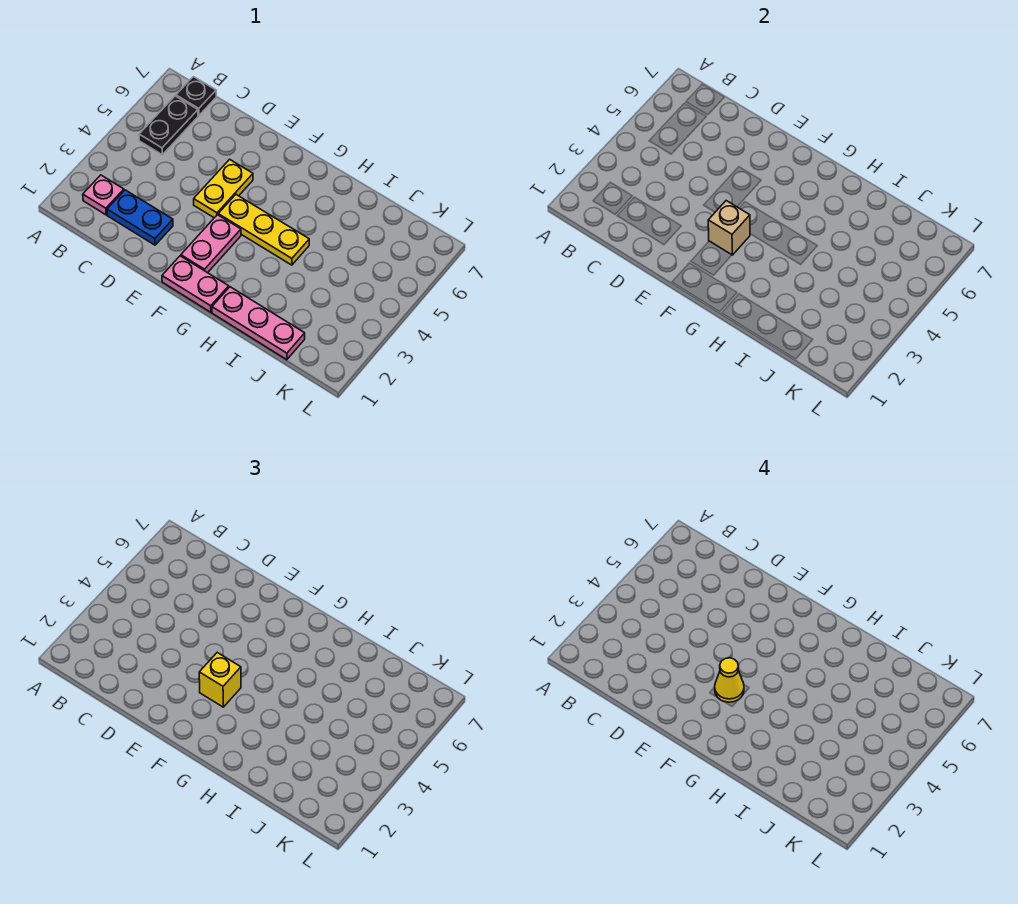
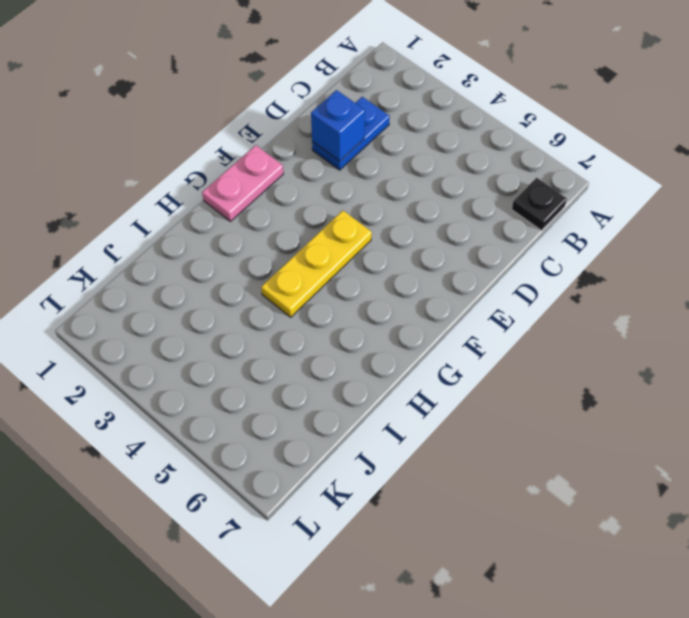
blue 1x1 brick [311,90,365,161] -> none
none -> pink 1x1 plate [83,175,124,215]
none -> black 1x2 plate [139,96,198,155]
none -> yellow 1x2 plate [194,159,253,218]

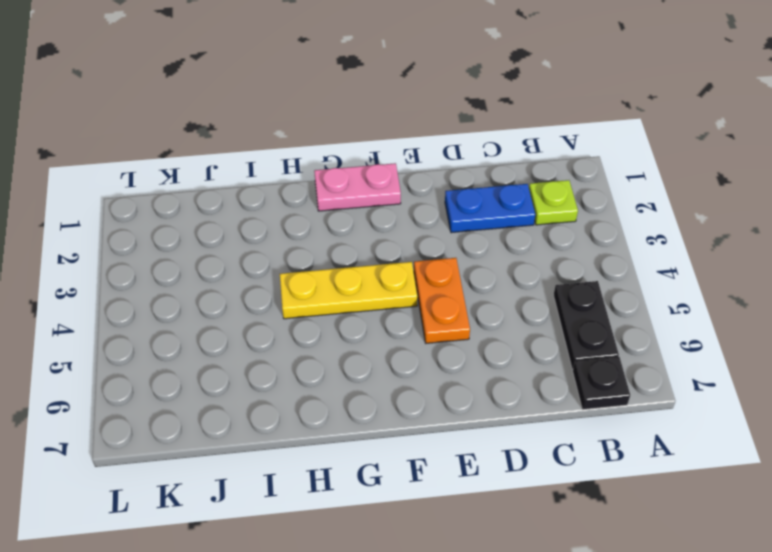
lime 1x1 plate [529,180,578,225] -> pink 1x1 plate [83,175,124,215]
orange 1x2 plate [414,258,470,343] -> yellow 1x2 plate [194,159,253,218]
none -> pink 1x2 plate [181,215,241,273]
none -> pink 1x3 plate [212,287,305,360]
none -> tan 1x1 brick [708,201,750,255]

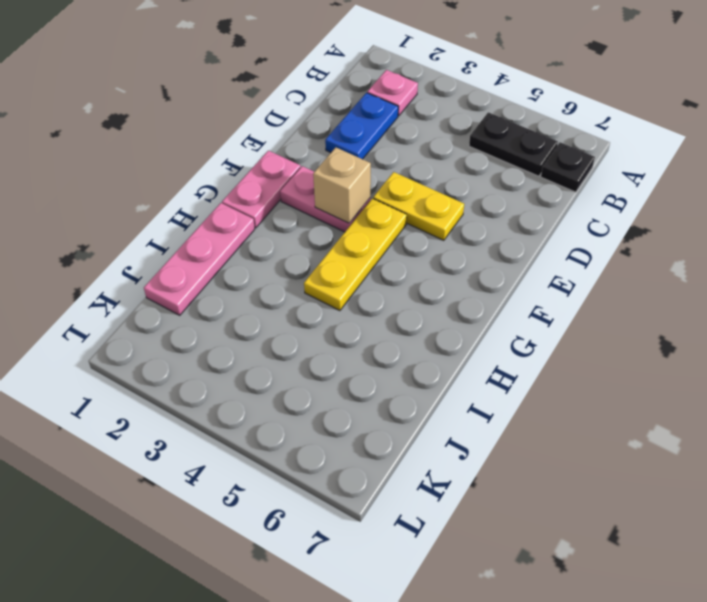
none -> yellow 1x1 brick [199,653,241,707]
none -> yellow 1x1 cone [715,658,744,702]

